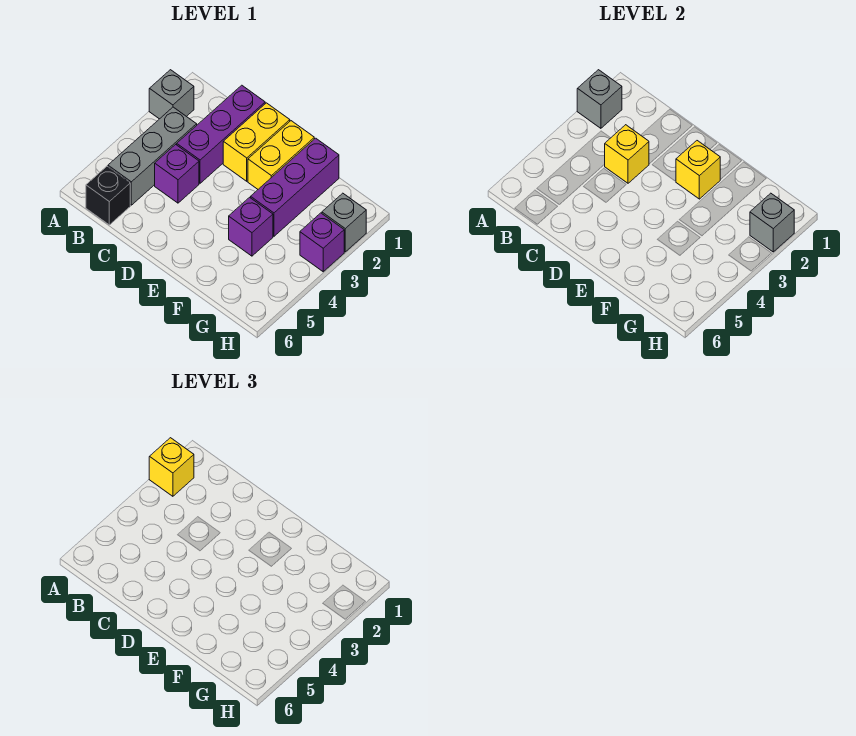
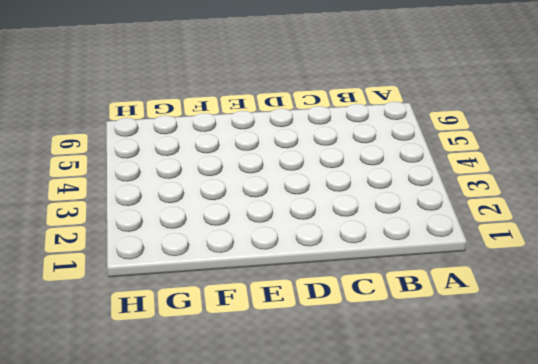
none -> grey 1x1 brick [149,70,194,119]
none -> grey 1x3 brick [108,107,197,205]
none -> black 1x1 brick [86,166,130,225]

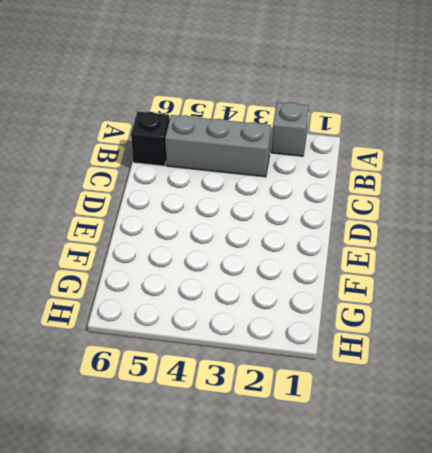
none -> purple 1x3 brick [177,85,265,183]
none -> purple 1x1 brick [155,144,199,203]
none -> yellow 1x2 brick [223,103,290,181]

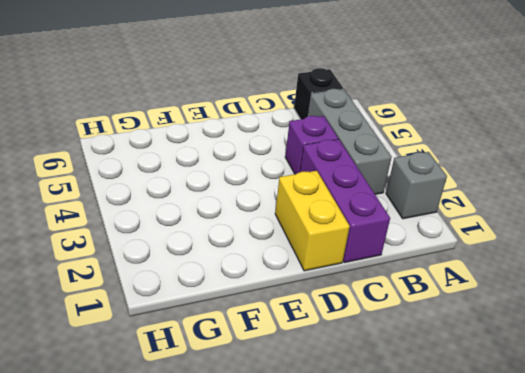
none -> yellow 1x2 brick [248,121,314,189]
none -> purple 1x3 brick [251,138,339,236]
none -> purple 1x1 brick [229,197,273,256]

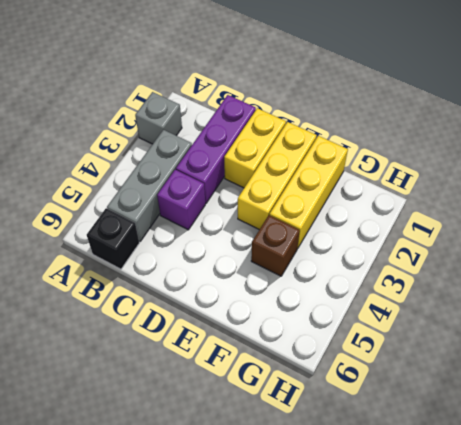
yellow 1x3 brick [238,122,317,230] -> yellow 1x2 brick [248,121,314,189]
yellow 1x3 brick [270,136,348,248] -> purple 1x3 brick [251,138,339,236]
brown 1x1 brick [251,215,300,276] -> purple 1x1 brick [229,197,273,256]
none -> grey 1x1 brick [322,193,366,252]
none -> purple 1x1 brick [300,213,344,272]
none -> grey 1x1 brick [577,70,622,128]

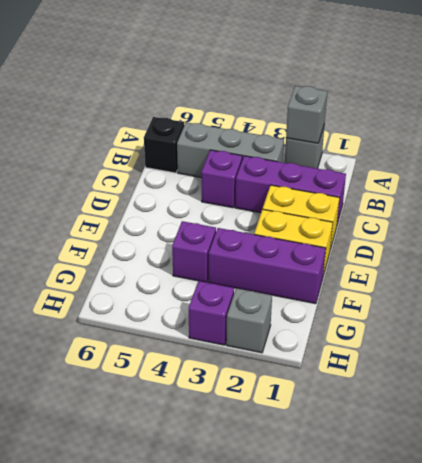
none -> yellow 1x1 brick [604,125,649,183]
none -> yellow 1x1 brick [676,141,720,199]
none -> grey 1x1 brick [750,193,794,252]

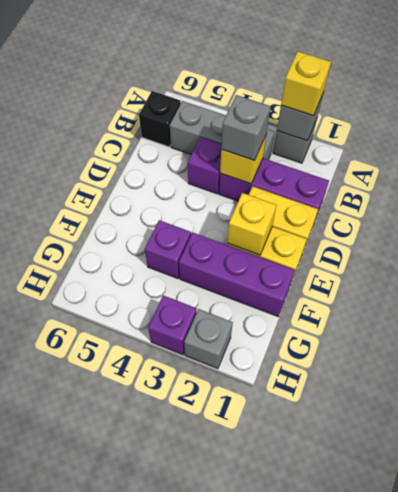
grey 1x1 brick [221,95,271,160] -> grey 1x1 brick moved to [750,193,794,252]

